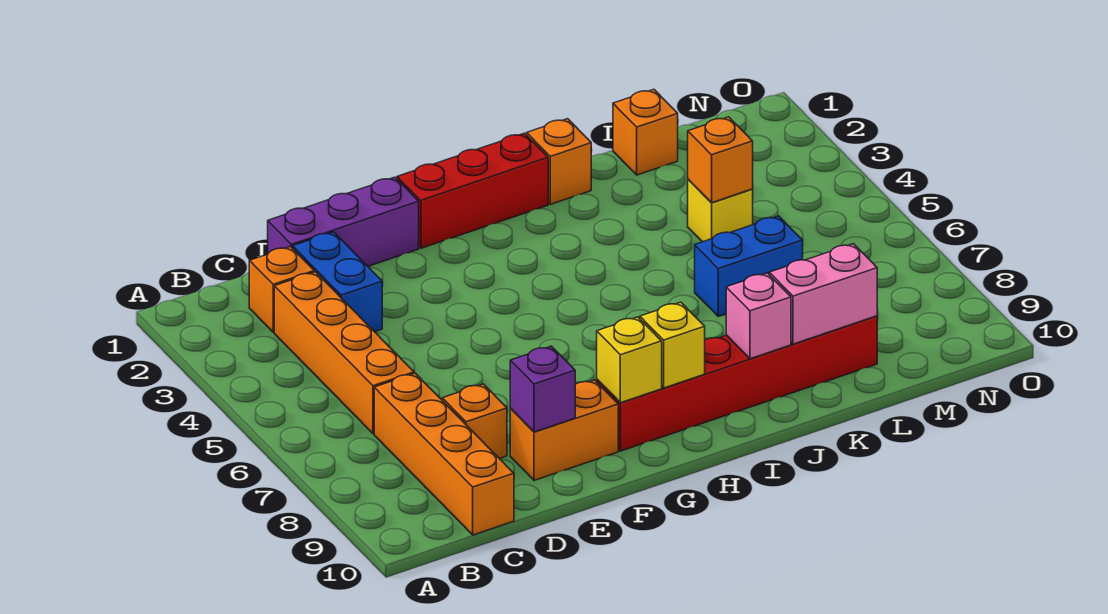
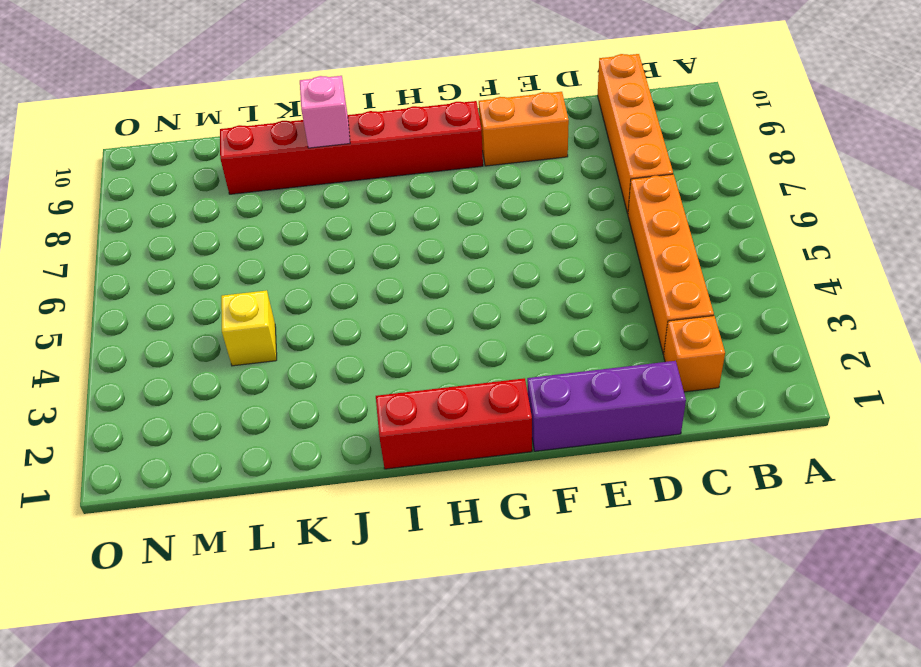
none -> blue 1x2 brick [293,232,382,332]
none -> orange 1x1 brick [442,384,507,459]
none -> orange 1x1 brick [527,119,591,204]

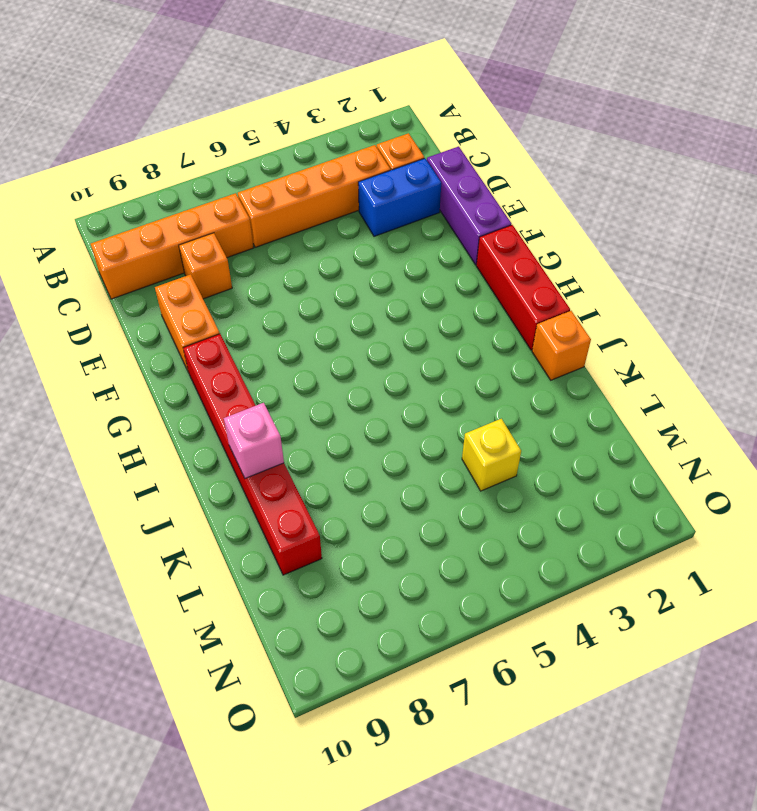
none -> blue 1x2 brick [695,216,803,316]
none -> orange 1x1 brick [613,89,678,175]
none -> purple 1x1 brick [510,346,575,432]

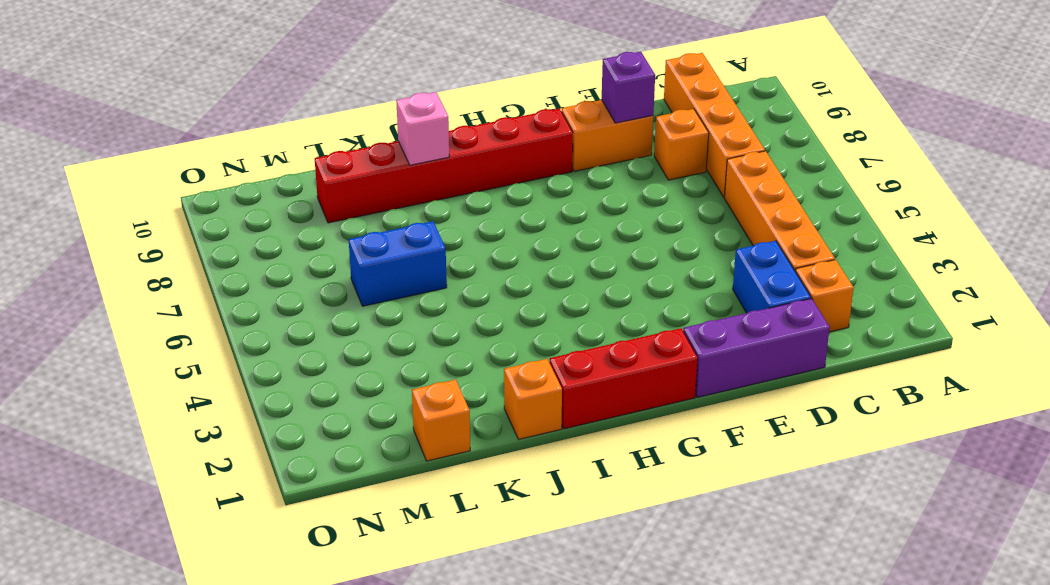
none -> yellow 1x1 brick [688,179,753,242]
none -> yellow 1x1 brick [597,317,662,403]
none -> yellow 1x1 brick [640,302,705,388]

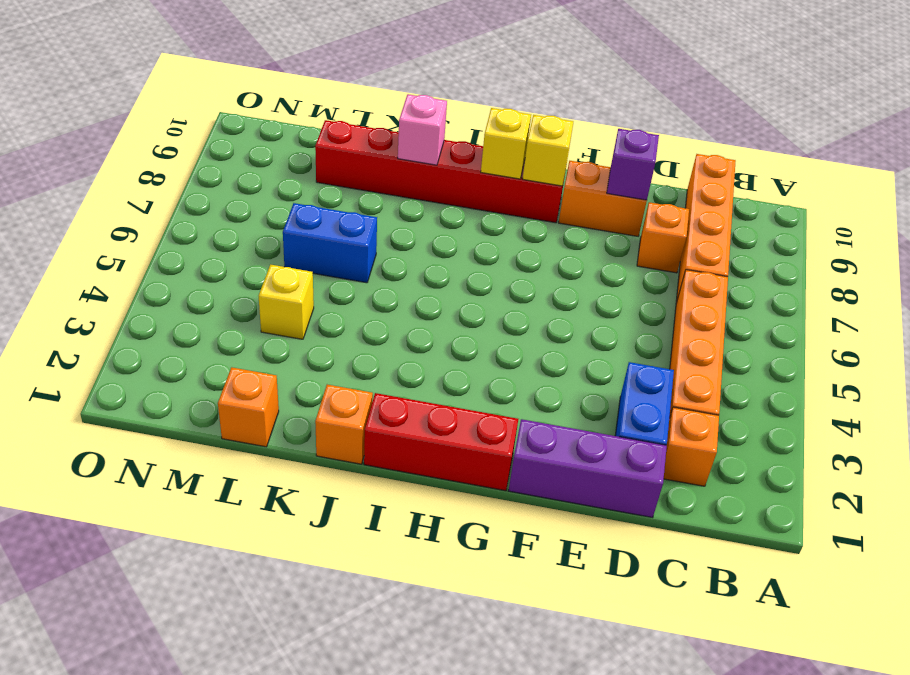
none -> pink 1x2 brick [769,244,877,344]
none -> orange 1x1 brick [688,117,753,203]

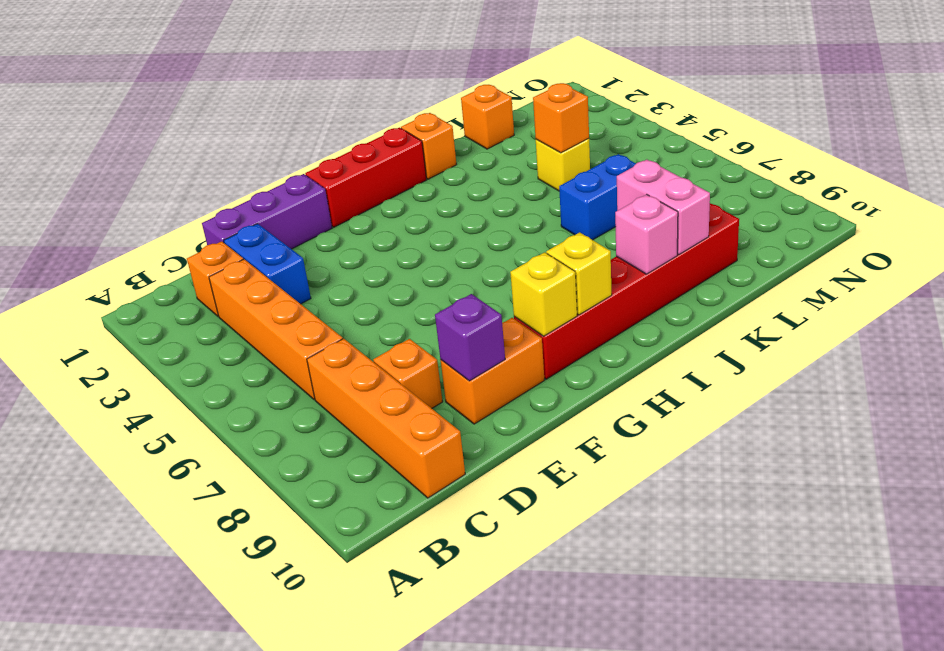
pink 1x2 brick [617,160,710,255] -> pink 1x2 brick turned to [769,244,877,344]

